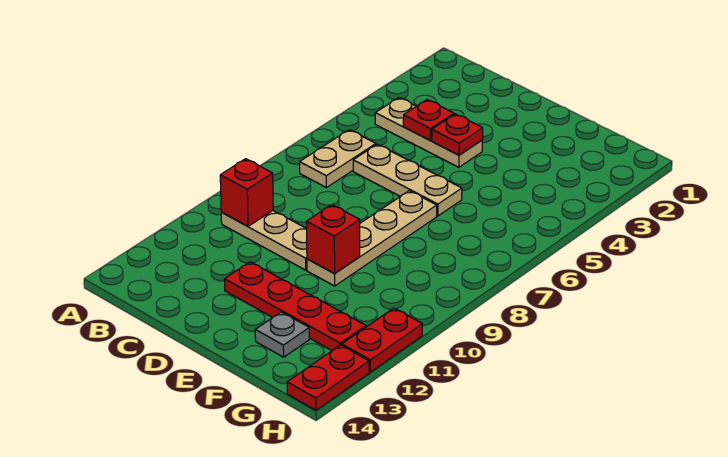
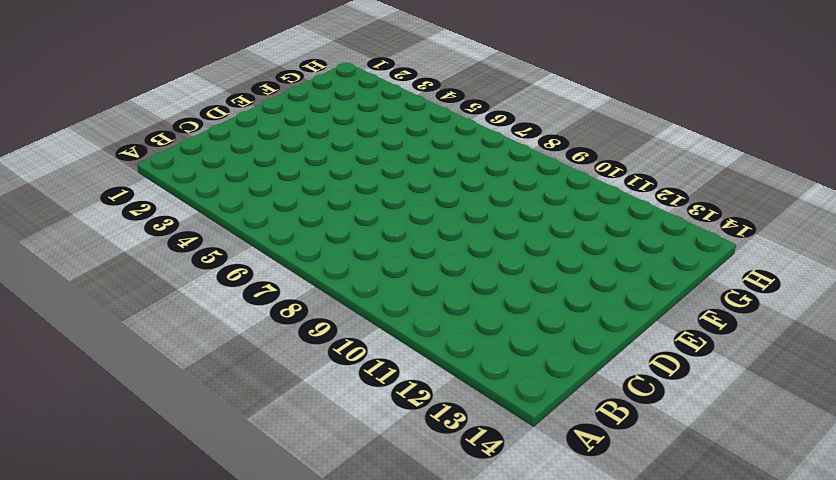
none -> tan 1x3 plate [375,98,482,167]
none -> tan 1x2 plate [300,130,376,188]
none -> tan 1x3 plate [221,211,307,270]

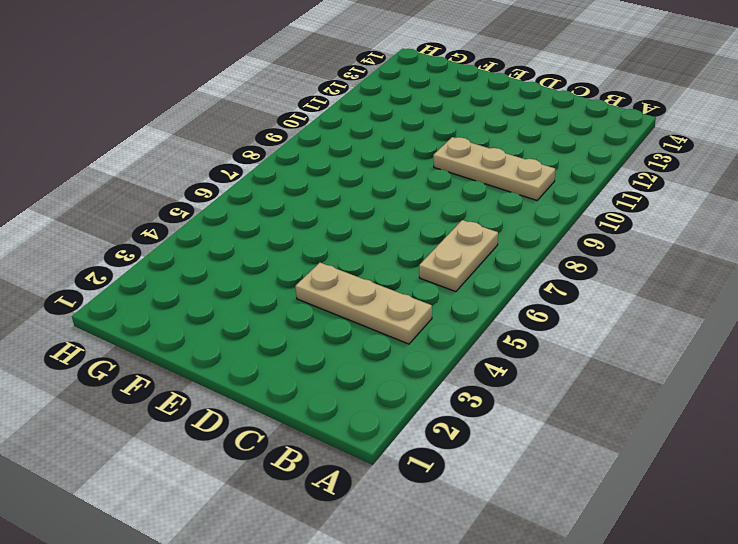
none -> tan 1x3 plate [353,144,462,216]
none -> red 1x4 plate [224,262,366,350]
none -> tan 1x4 plate [307,191,437,286]

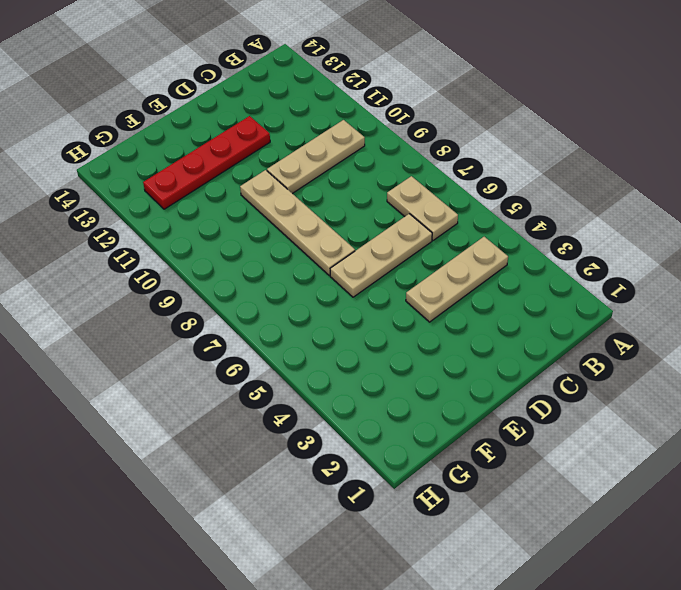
none -> grey 1x1 plate [255,312,309,357]
none -> red 1x2 plate [342,308,423,372]
none -> red 1x2 plate [287,345,369,410]

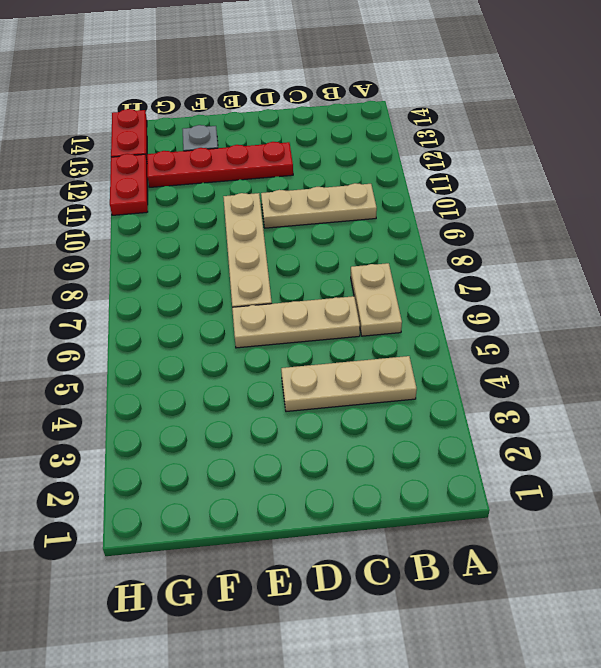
none -> red 1x1 brick [220,159,273,226]
none -> red 1x1 plate [403,100,454,140]
none -> red 1x1 plate [432,114,483,155]

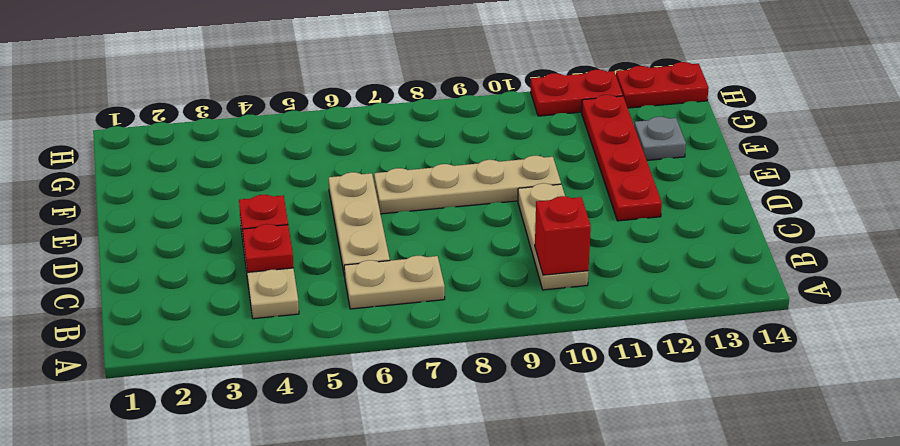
none -> red 1x1 brick [307,205,360,274]

